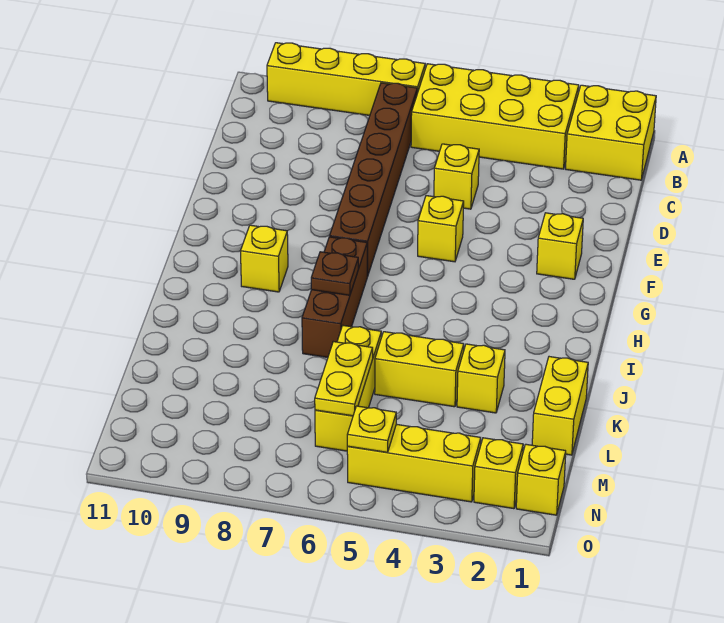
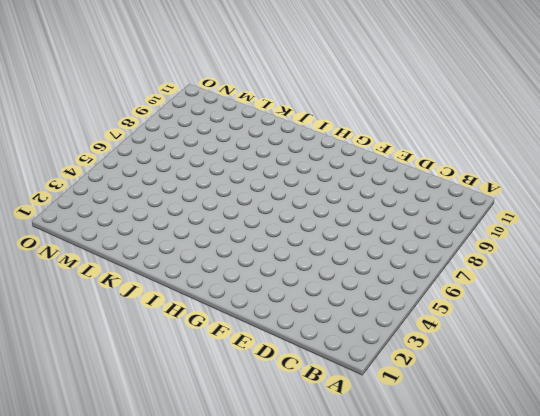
none -> yellow 2x2 brick [566,85,656,180]
none -> yellow 2x4 brick [411,64,579,169]
none -> yellow 1x4 brick [267,43,425,115]

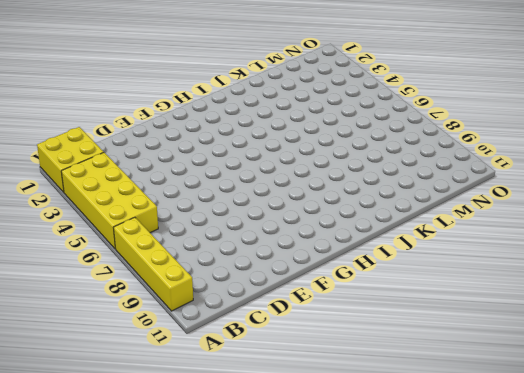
none -> brown 1x6 brick [330,83,417,277]
none -> yellow 1x1 brick [434,144,479,209]
none -> yellow 1x1 brick [537,213,583,279]

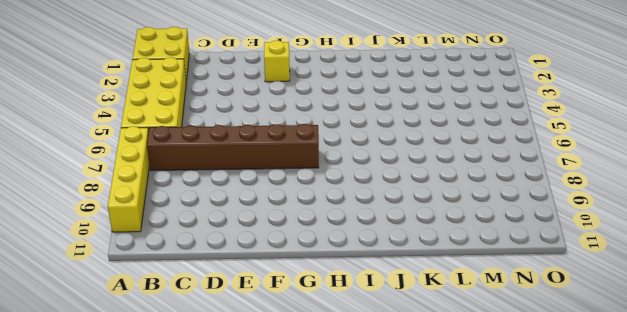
none -> yellow 1x1 brick [434,144,479,209]
none -> yellow 1x1 brick [418,196,464,262]
none -> brown 1x3 brick [302,237,367,357]

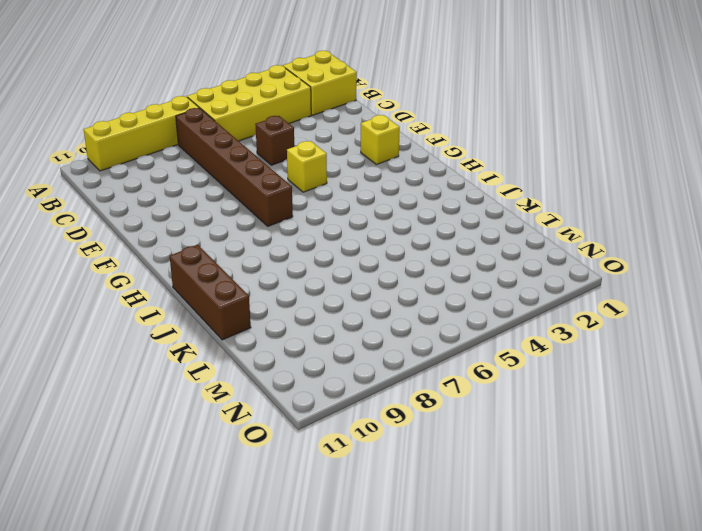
brown 1x1 brick [255,116,294,165] -> yellow 1x1 brick [434,144,479,209]
brown 1x3 brick [170,245,251,340] -> brown 1x3 brick moved to [302,237,367,357]
none -> yellow 1x1 brick [240,225,288,292]
none -> yellow 1x2 brick [532,357,588,455]
none -> yellow 1x1 brick [457,344,505,413]

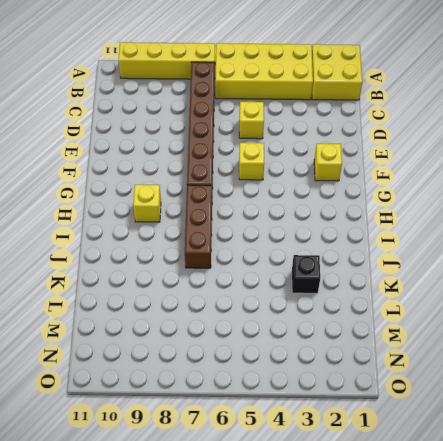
black 1x1 brick [292,255,320,293] -> yellow 1x1 brick [457,344,505,413]
none -> yellow 1x2 brick [532,357,588,455]
none -> yellow 1x2 brick [375,332,464,407]
none -> yellow 1x3 brick [315,326,381,451]

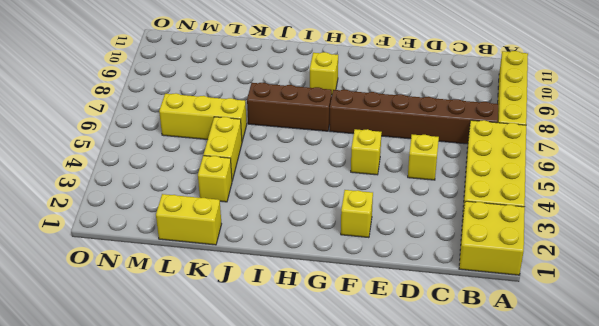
none -> yellow 1x1 brick [516,444,566,515]
none -> yellow 1x1 brick [474,438,523,509]
none -> yellow 1x3 brick [347,424,481,502]

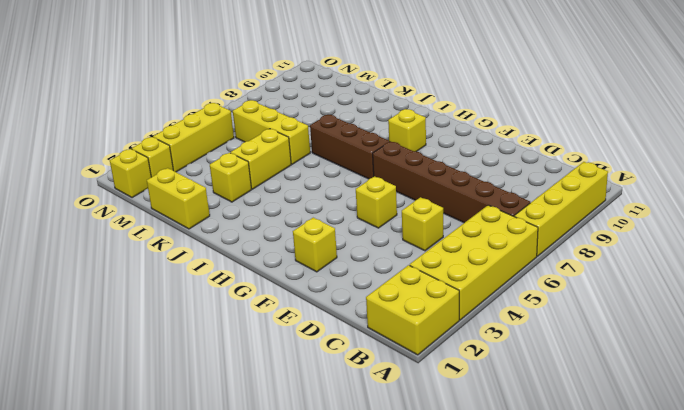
none -> brown 1x1 plate [311,252,358,295]
none -> yellow 1x2 plate [315,342,373,416]
none -> yellow 1x1 plate [347,406,396,452]

